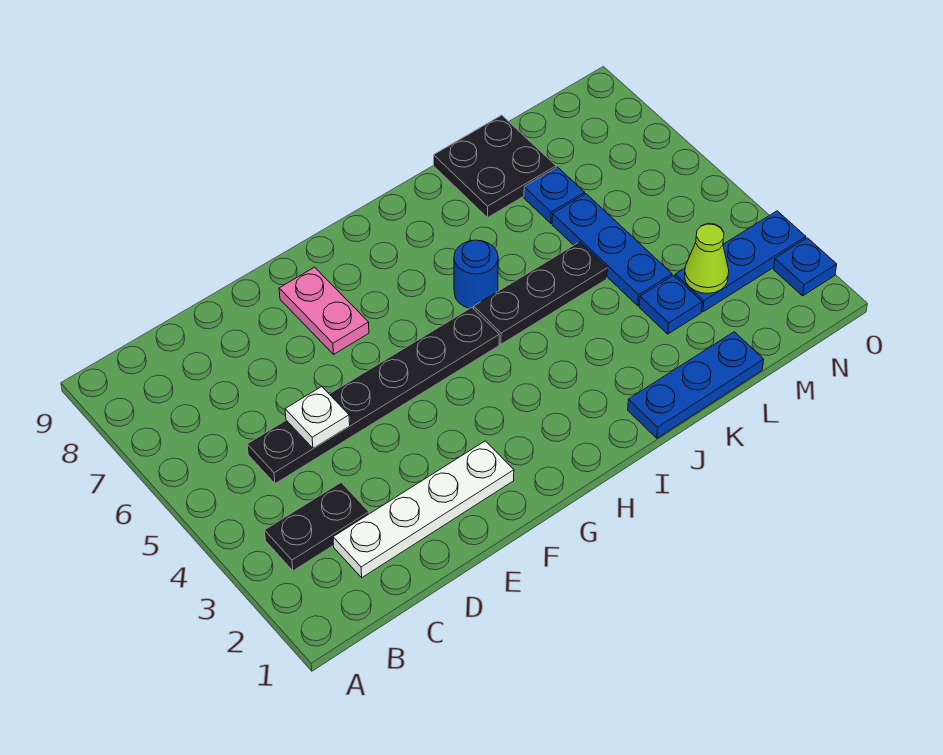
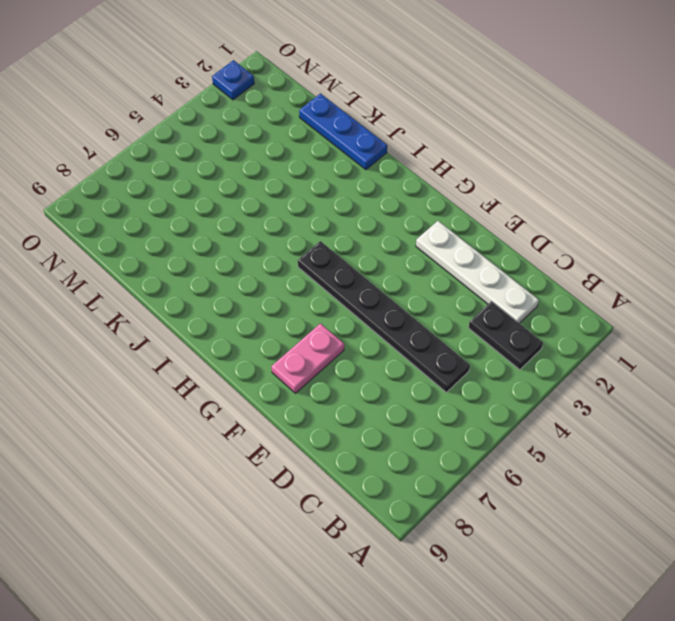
none -> black 1x3 plate [474,242,607,344]
none -> blue 1x1 round brick [454,240,498,309]
none -> black 2x2 plate [434,115,556,218]

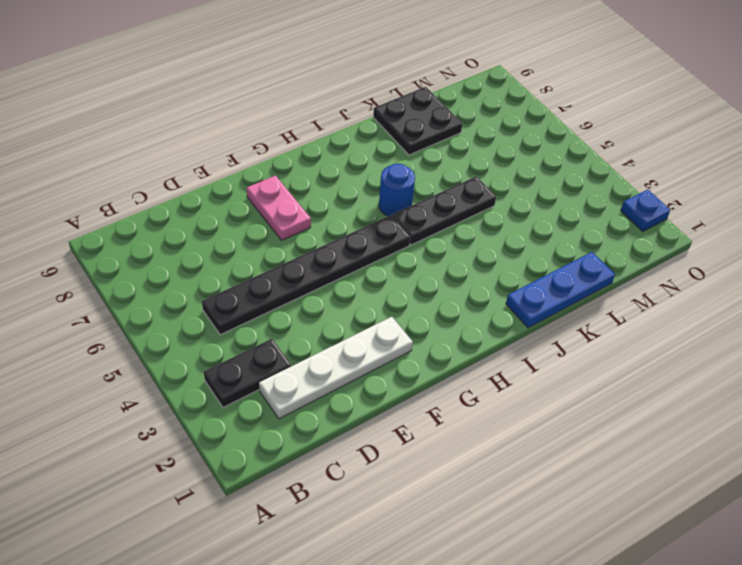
none -> blue 1x1 plate [639,275,702,334]
none -> blue 1x3 plate [552,194,672,306]
none -> blue 1x1 plate [524,167,585,223]

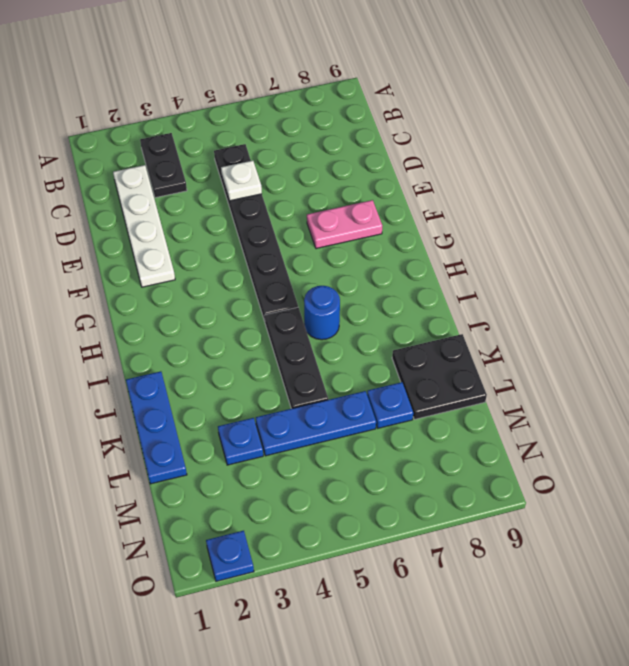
none -> blue 1x3 plate [675,211,806,312]
none -> lime 1x1 cone [684,224,729,293]

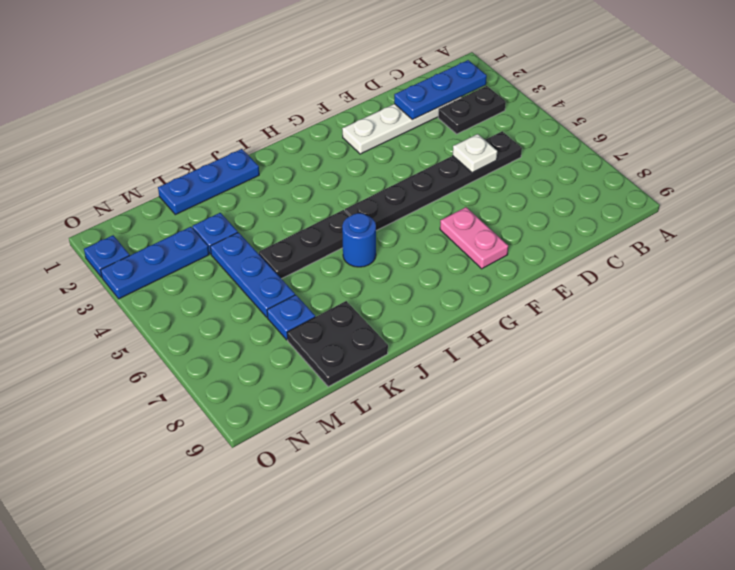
blue 1x3 plate [394,60,487,120] -> none
none -> lime 1x1 cone [684,224,729,293]

